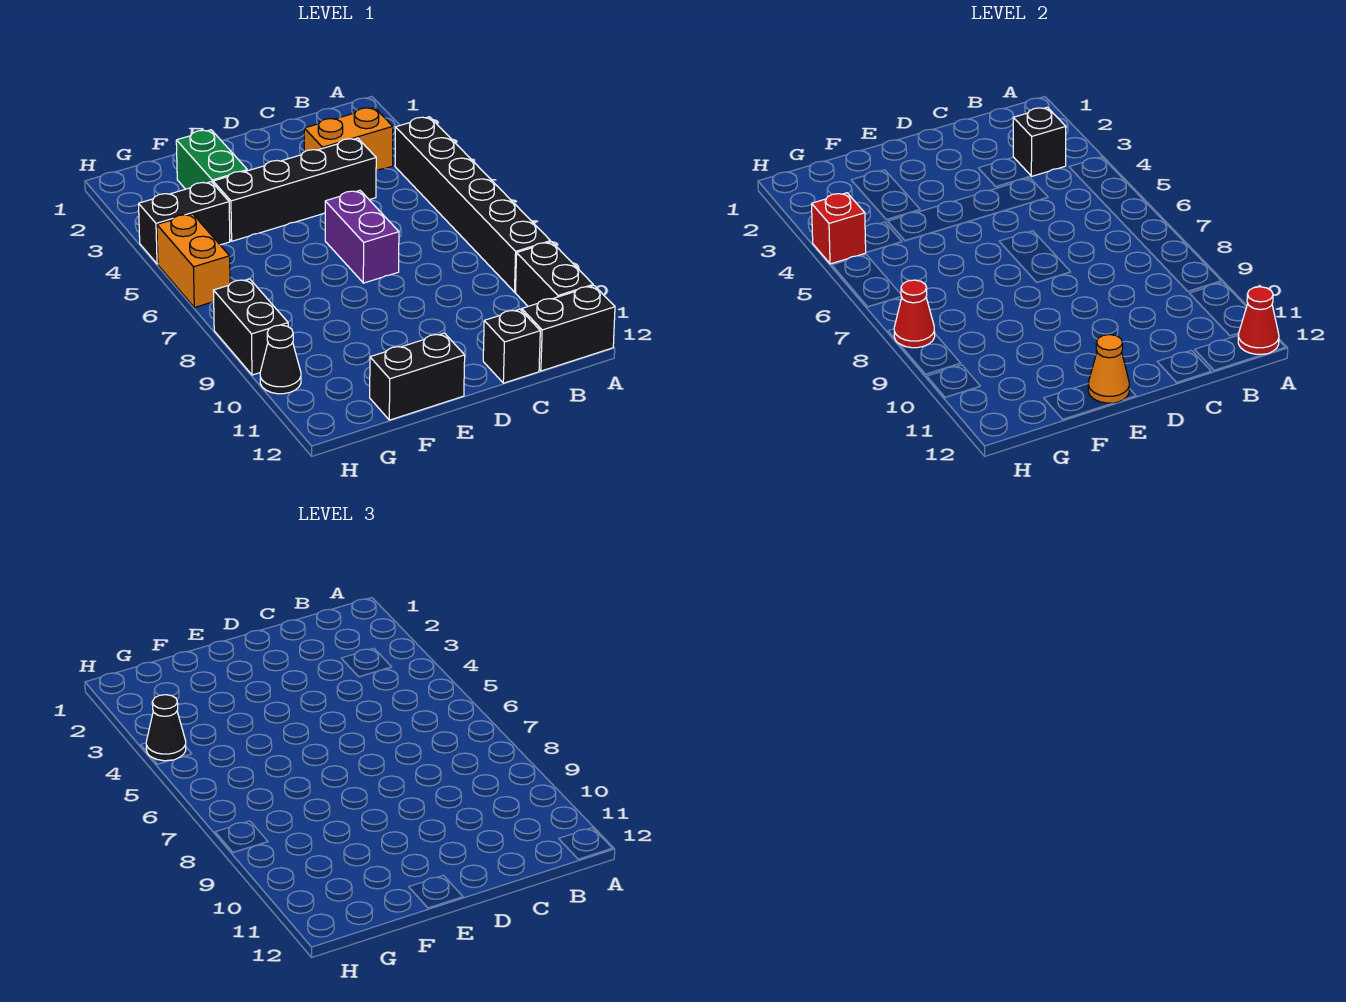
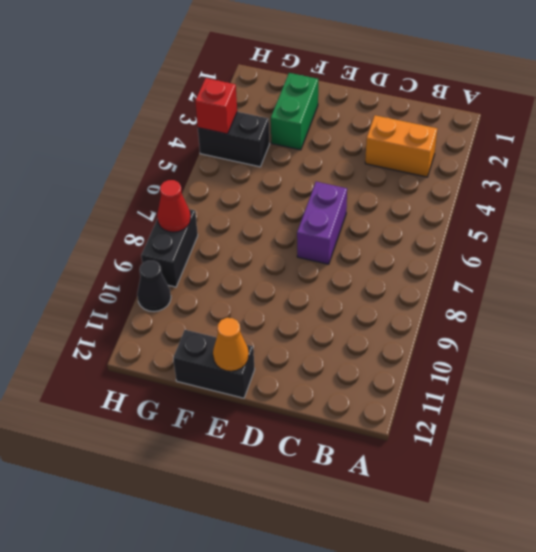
none -> black 1x6 brick [395,117,551,292]
none -> black 1x2 brick [516,242,593,306]
none -> black 1x2 brick [522,286,615,371]

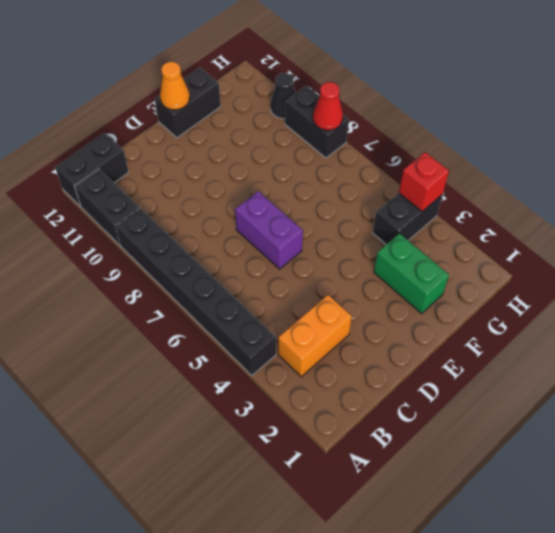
none -> black 1x4 brick [213,138,376,241]
none -> black 1x1 brick [483,309,540,383]
none -> orange 1x2 brick [157,214,230,308]

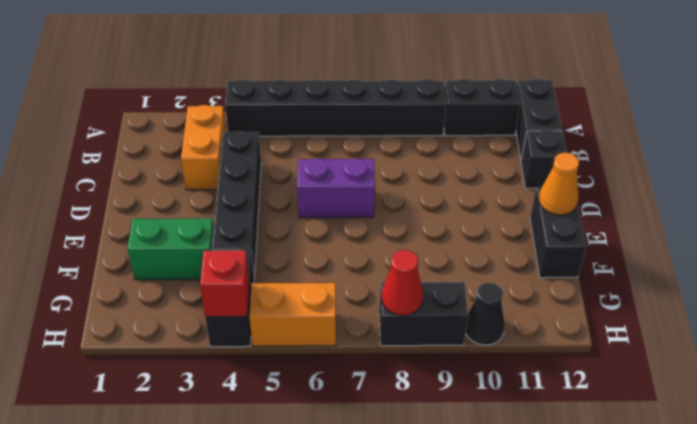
none -> red 1x1 cone [1238,287,1279,354]
none -> black 1x1 brick [1013,107,1066,176]
none -> black 1x1 cone [146,695,186,761]

